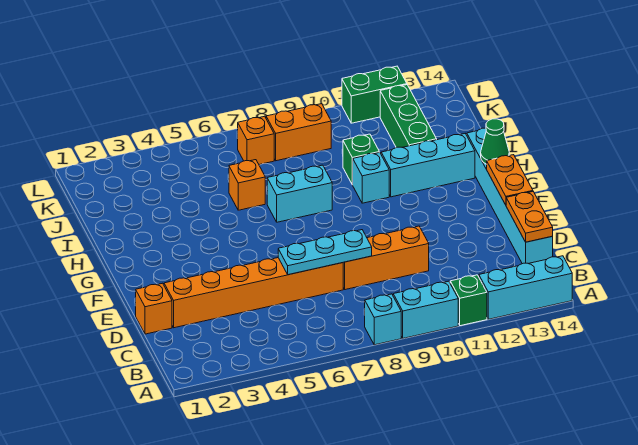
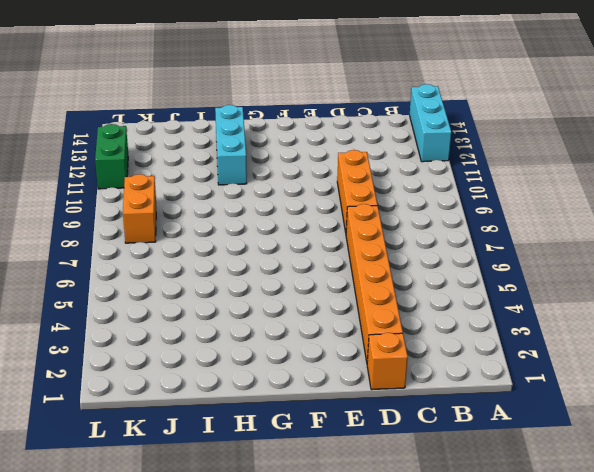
none -> cyan 1x1 brick [364,294,401,345]
none -> cyan 1x2 brick [393,281,458,338]
none -> green 1x1 brick [450,275,487,326]

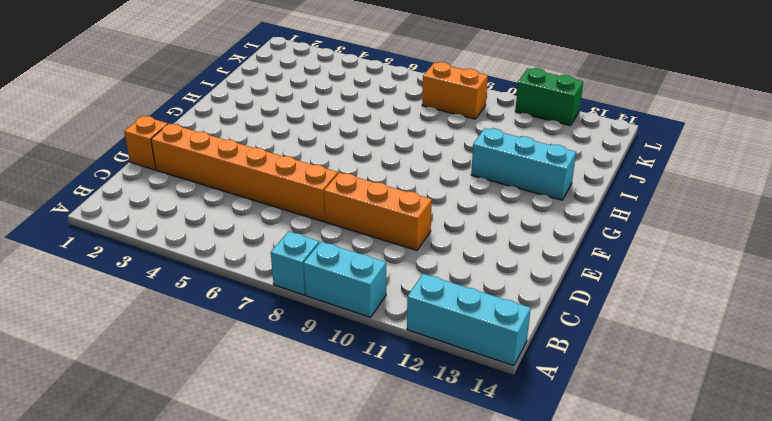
none -> green 1x1 brick [450,275,487,326]
none -> cyan 1x6 brick [467,128,553,264]
none -> cyan 1x2 brick [267,165,332,222]

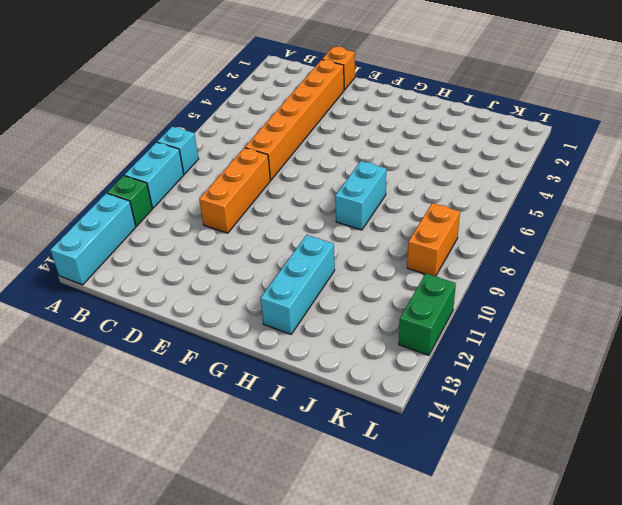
none -> cyan 1x6 brick [467,128,553,264]
none -> cyan 1x1 brick [353,152,389,203]
none -> orange 1x1 brick [229,160,265,210]

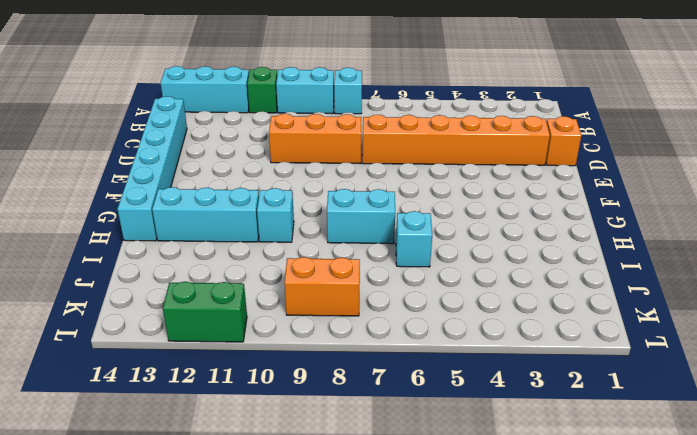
cyan 1x1 brick [396,211,432,267] -> orange 1x1 brick [229,160,265,210]
none -> green 1x1 brick [343,134,379,185]
none -> green 1x3 brick [380,85,437,148]
none -> orange 1x1 brick [238,116,274,165]

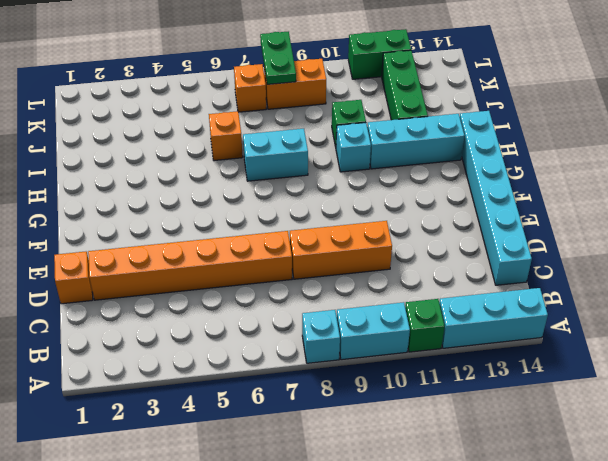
green 1x2 plate [260,32,296,84] -> none
none -> orange 1x2 plate [506,192,553,242]
none -> cyan 1x3 plate [278,230,372,275]
none -> orange 1x2 plate [487,155,533,205]

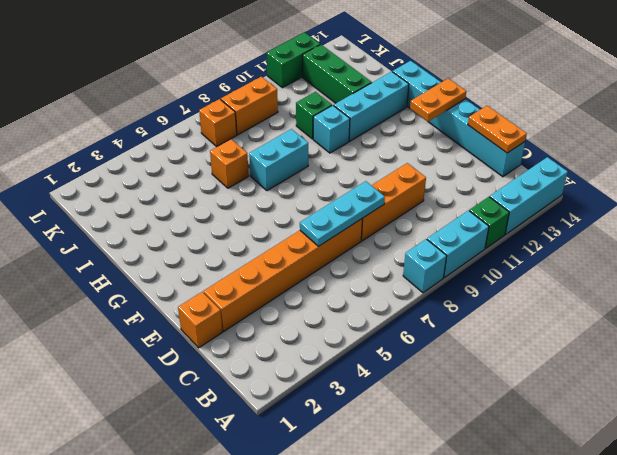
orange 1x2 plate [410,78,466,122] -> orange 1x2 plate turned to [487,155,533,205]
none -> green 1x1 cone [481,119,509,164]

